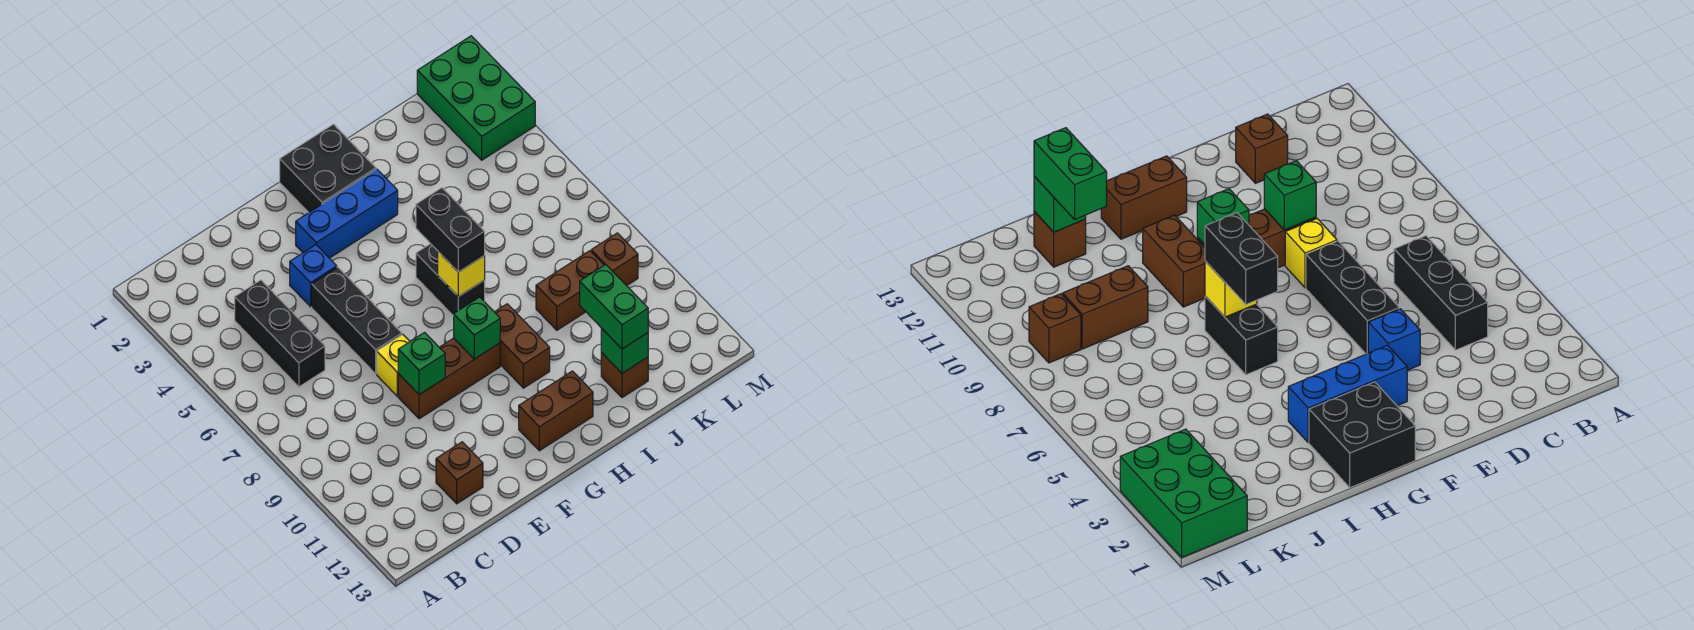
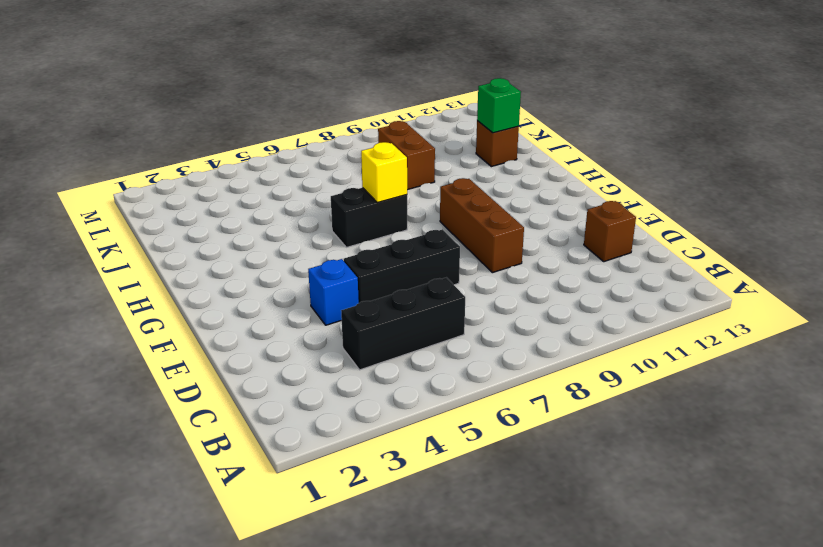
none -> yellow 1x1 brick [377,335,410,396]
none -> blue 1x3 brick [296,169,398,258]
none -> black 2x2 brick [280,124,376,213]

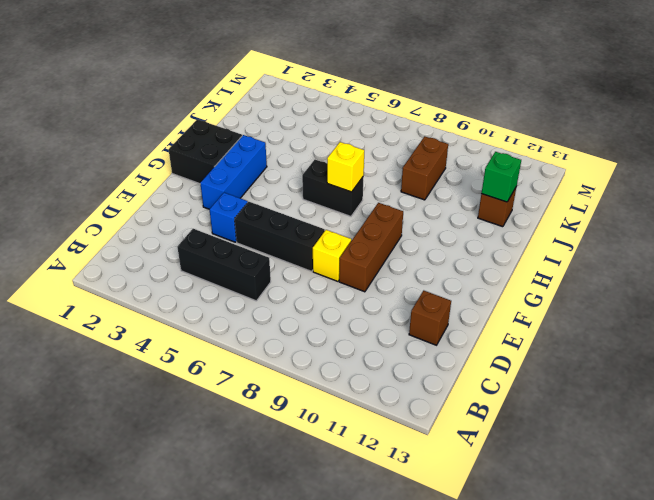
none -> brown 1x2 brick [519,371,593,451]
none -> brown 1x2 brick [495,304,550,388]
none -> green 2x3 brick [417,36,535,160]

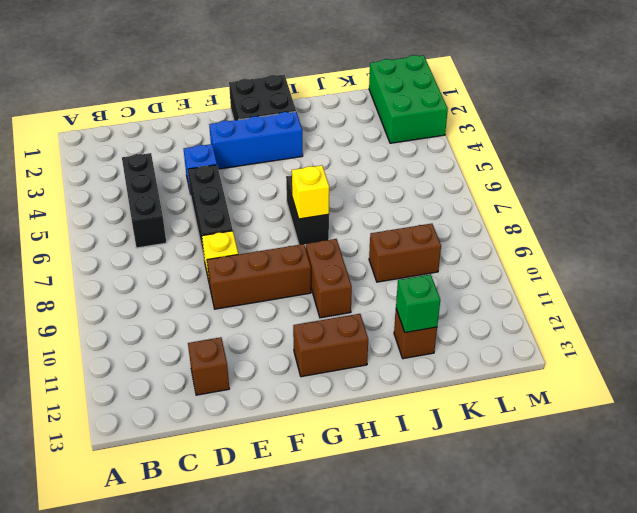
none -> brown 1x1 brick [591,233,638,286]
none -> green 1x1 brick [398,332,445,394]
none -> green 1x1 brick [454,297,500,359]

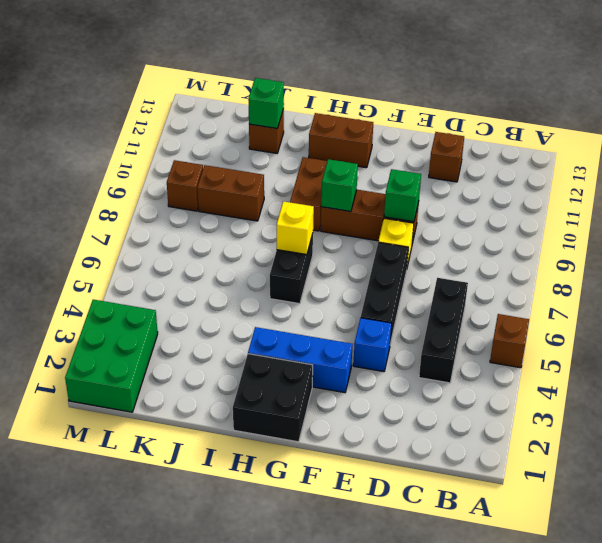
brown 1x1 brick [490,314,529,368] -> none
none -> black 1x2 brick [416,188,485,272]
none -> green 1x2 brick [580,264,648,349]

